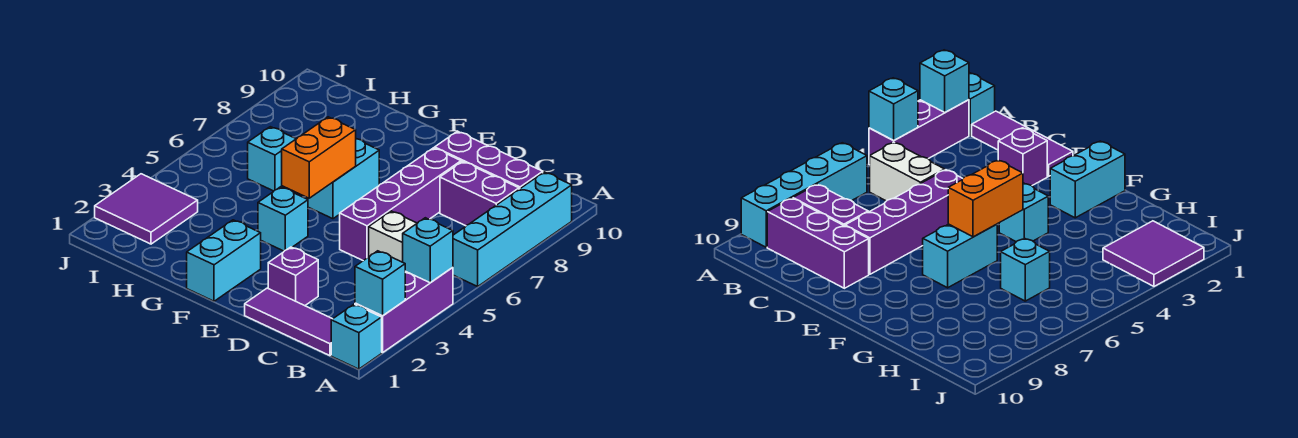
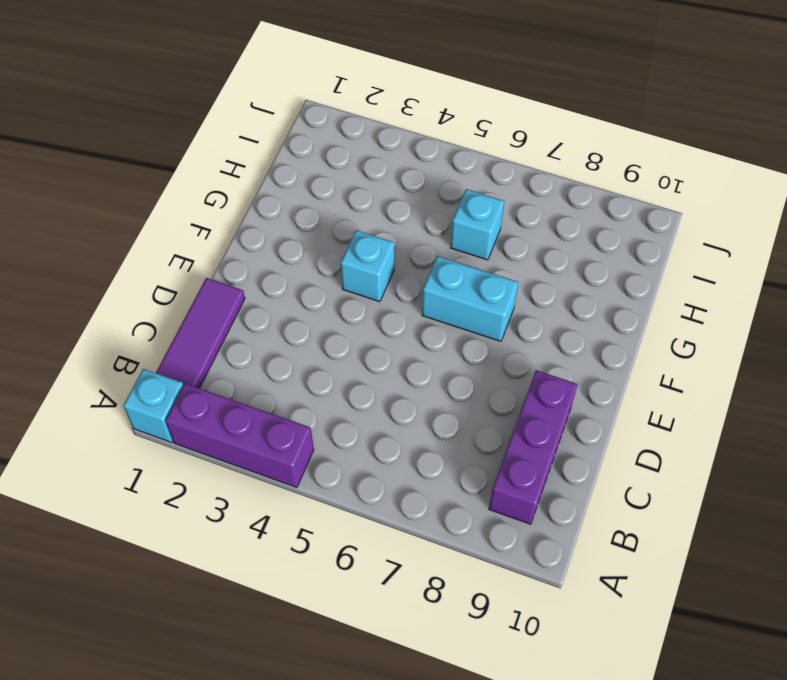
none -> cyan 1x4 brick [453,172,572,286]
none -> white 1x2 brick [369,211,417,262]
none -> purple 1x2 brick [440,162,519,226]

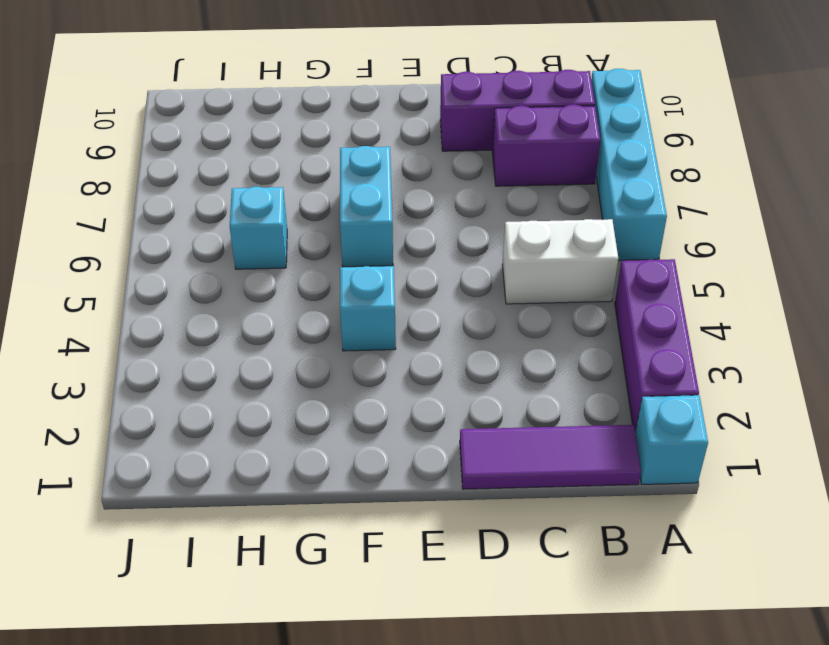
none -> purple 1x1 brick [268,247,318,306]
none -> purple 1x4 brick [340,148,461,261]
none -> cyan 1x2 brick [187,220,261,301]

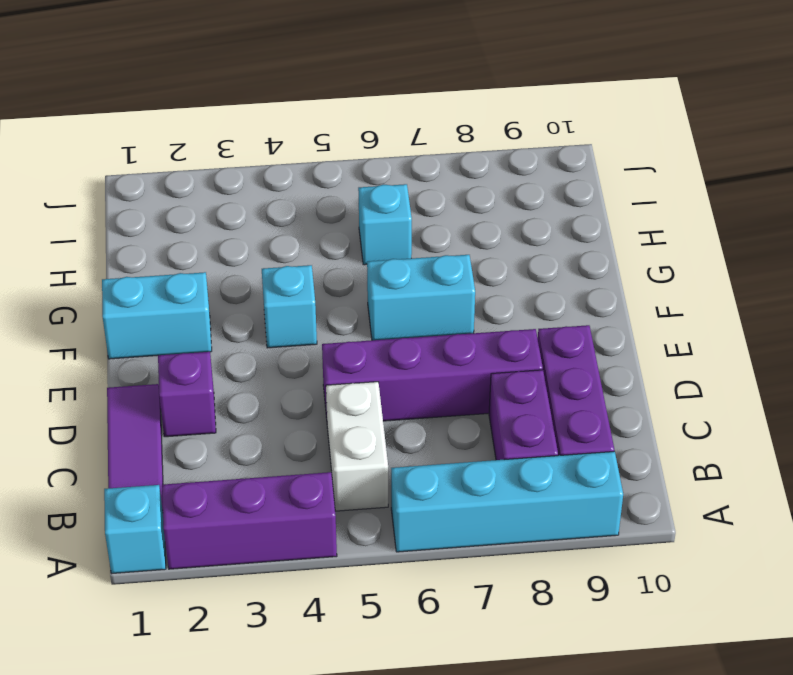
none -> purple 2x2 tile [95,174,198,244]
none -> cyan 1x1 brick [355,251,405,316]
none -> cyan 1x1 brick [403,218,453,283]

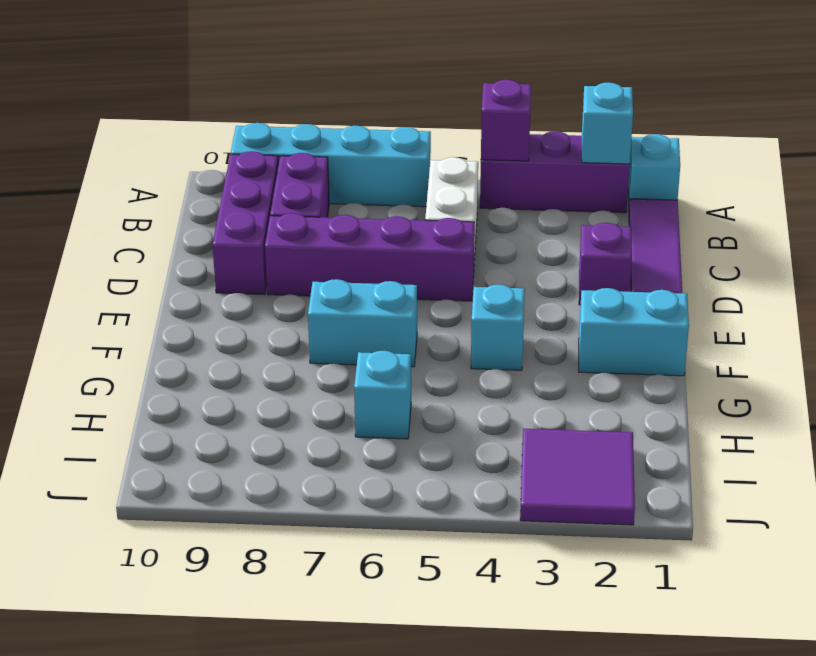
purple 1x1 brick [481,80,531,161] -> cyan 1x1 brick [403,218,453,283]
none -> orange 1x2 brick [282,117,356,198]

